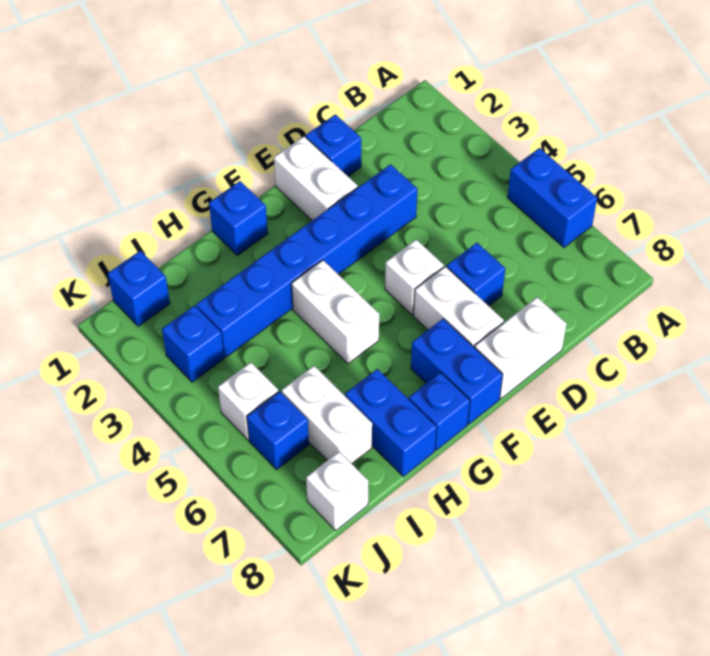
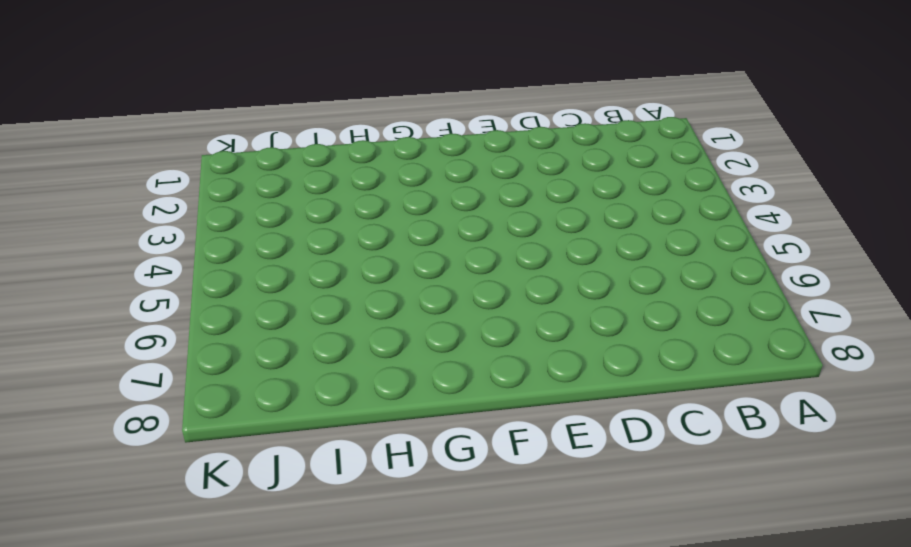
none -> blue 1x2 brick [507,148,597,248]
none -> blue 1x1 brick [306,114,361,176]
none -> blue 1x6 brick [196,164,417,357]

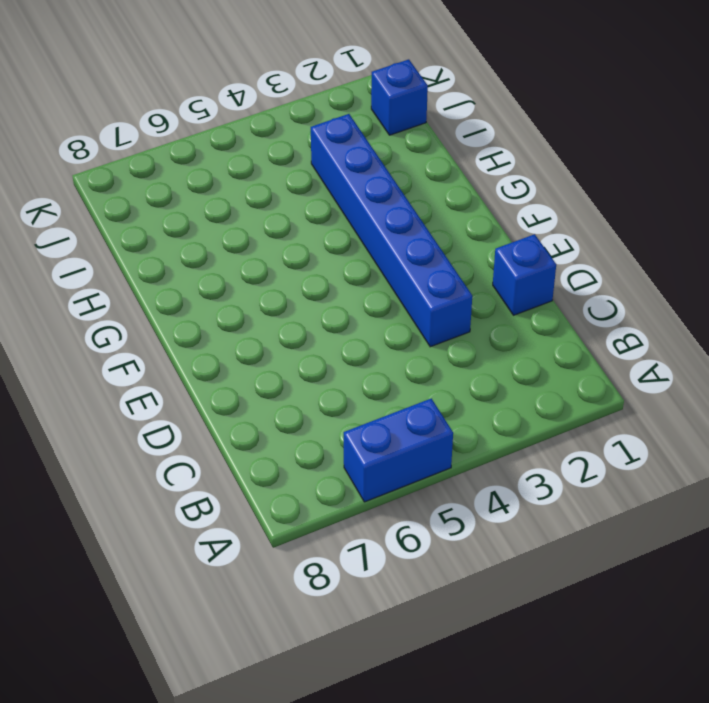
none -> blue 1x1 brick [447,243,505,306]
none -> white 1x2 brick [475,297,567,399]
none -> white 1x2 brick [274,136,358,220]

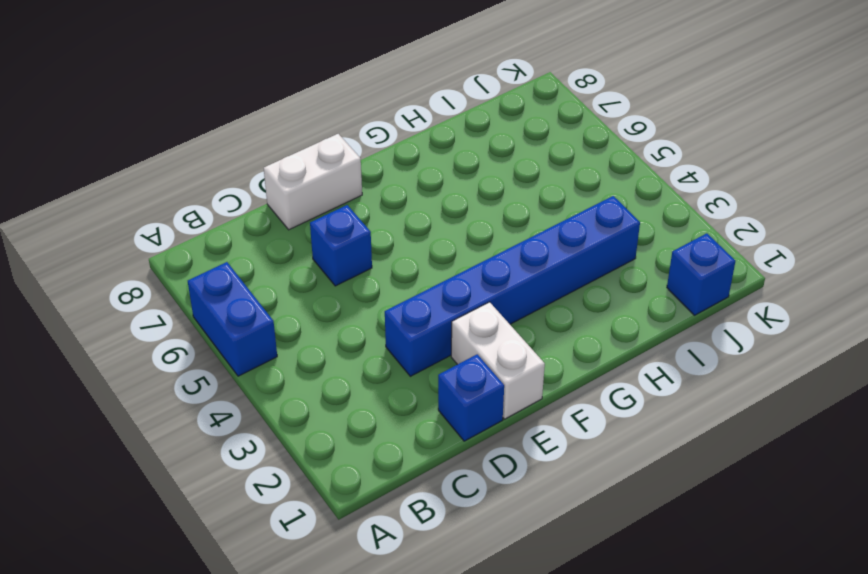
none -> white 1x1 brick [385,240,444,315]
none -> white 1x2 brick [414,266,504,348]
none -> blue 1x2 brick [411,319,503,424]

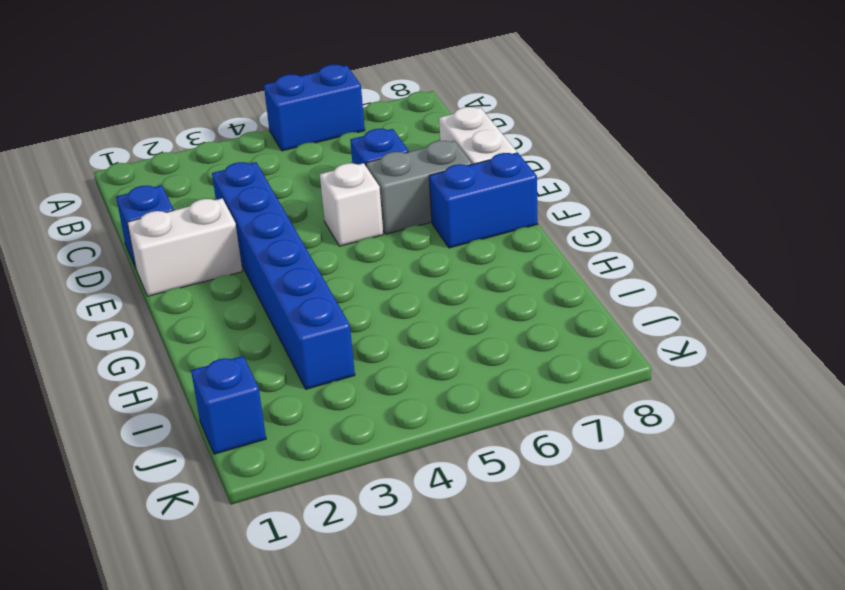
grey 1x2 brick [366,141,472,234] -> white 1x2 brick [414,266,504,348]
none -> blue 1x1 brick [209,181,268,255]
none -> white 1x2 brick [292,260,379,364]
none -> blue 1x1 brick [409,372,470,450]

